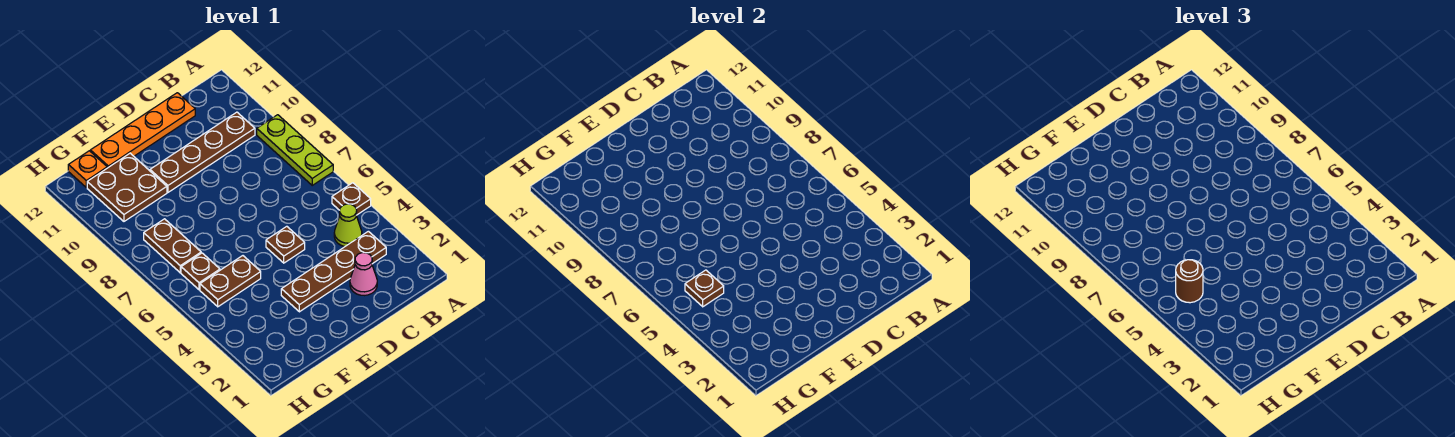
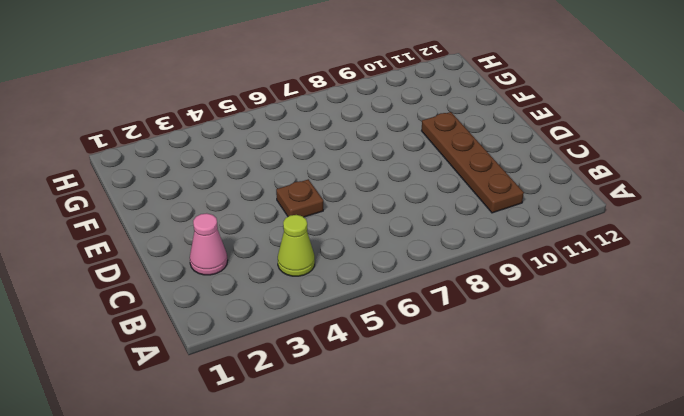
none -> brown 1x1 plate [332,183,371,215]
none -> lime 1x3 plate [257,115,333,185]
none -> brown 1x4 plate [281,231,386,312]

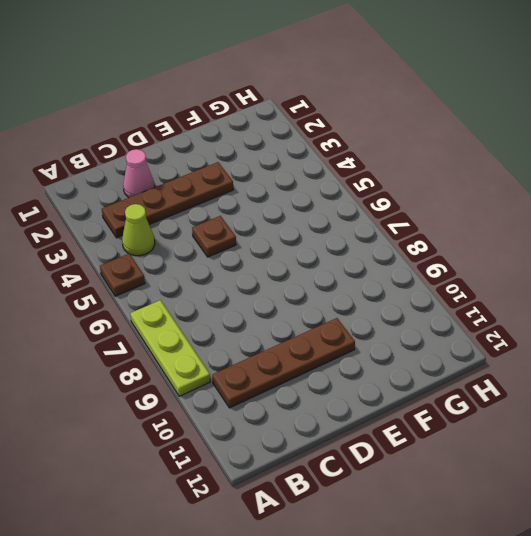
none -> orange 1x4 plate [90,93,195,168]
none -> brown 1x2 plate [200,256,261,307]
none -> brown 2x2 plate [87,153,167,221]

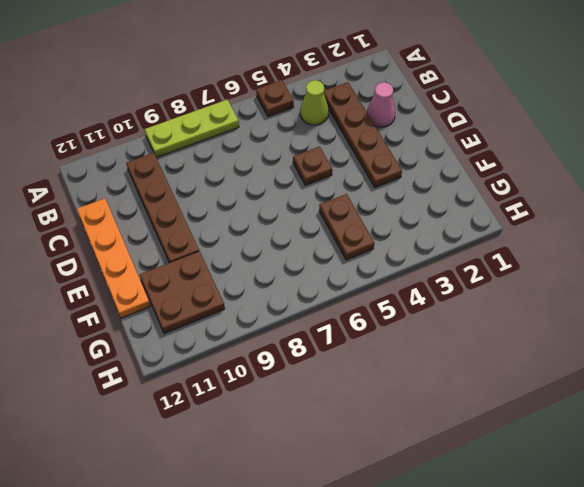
none -> brown 1x1 plate [181,253,220,290]
none -> brown 1x2 plate [144,219,201,273]
none -> orange 1x1 plate [68,151,107,187]

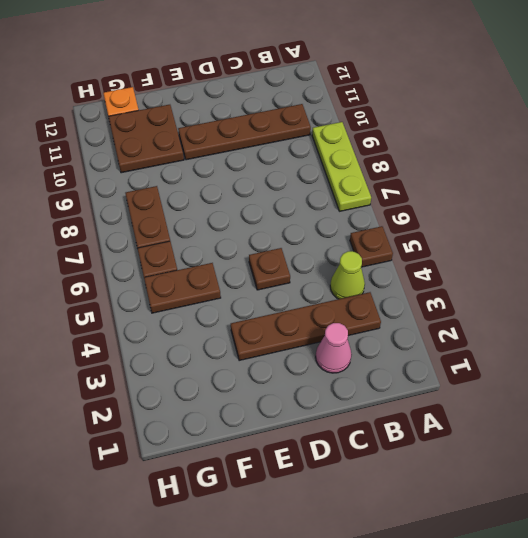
none -> orange 1x4 plate [90,93,195,168]
none -> brown 1x1 plate [685,270,724,307]
none -> brown 1x1 round brick [1176,260,1203,303]

